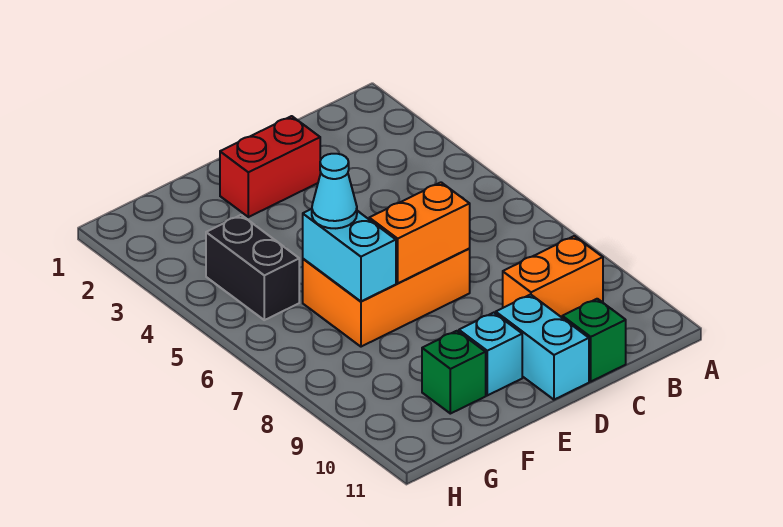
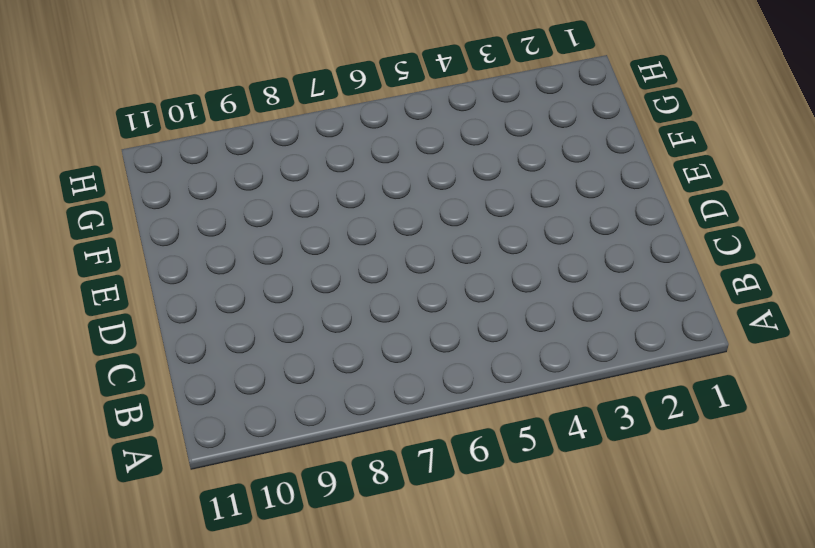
none -> orange 1x2 brick [503,236,603,317]
none -> green 1x1 brick [562,299,626,381]

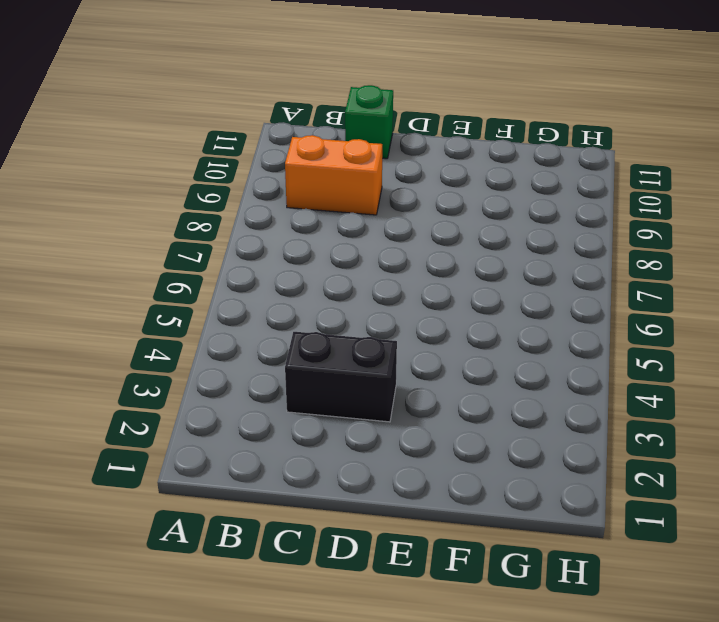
black 1x2 brick [285,332,397,422] -> black 1x2 brick turned to [206,215,299,320]
none -> red 1x2 brick [220,116,320,217]
none -> orange 2x3 brick [303,249,470,347]

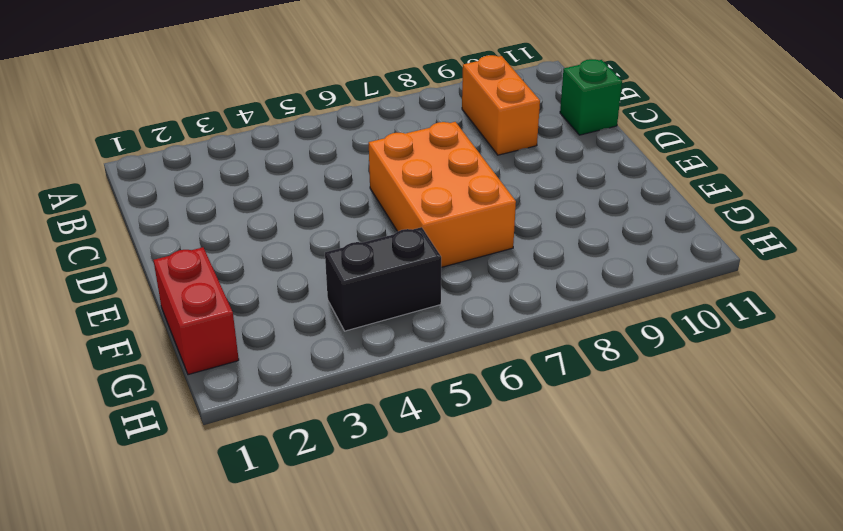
red 1x2 brick [154,247,239,375] -> red 1x2 brick moved to [220,116,320,217]
none -> cyan 1x2 brick [496,294,589,400]
none -> cyan 1x1 brick [459,313,522,395]

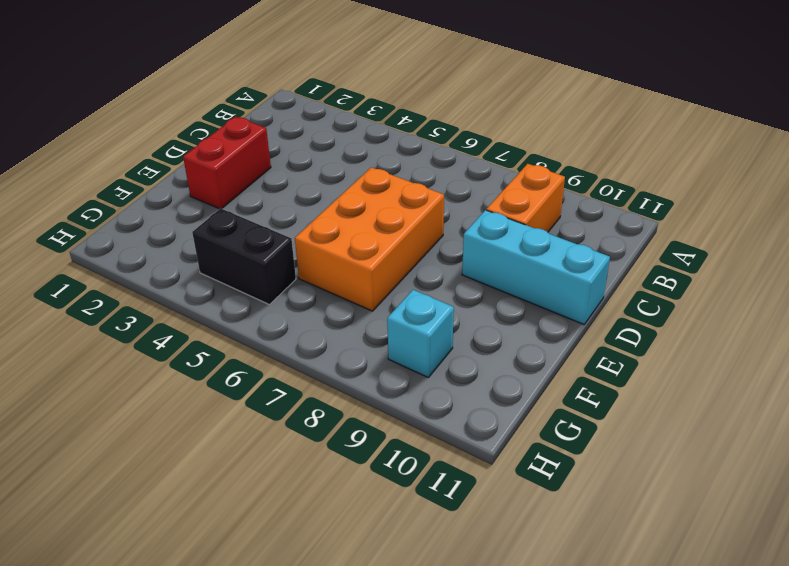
cyan 1x3 brick [462,210,610,324] -> cyan 1x2 brick [496,294,589,400]
cyan 1x1 brick [387,290,454,377] -> cyan 1x1 brick moved to [459,313,522,395]
none -> green 1x1 brick [562,299,626,381]
none -> green 1x1 brick [422,331,486,414]

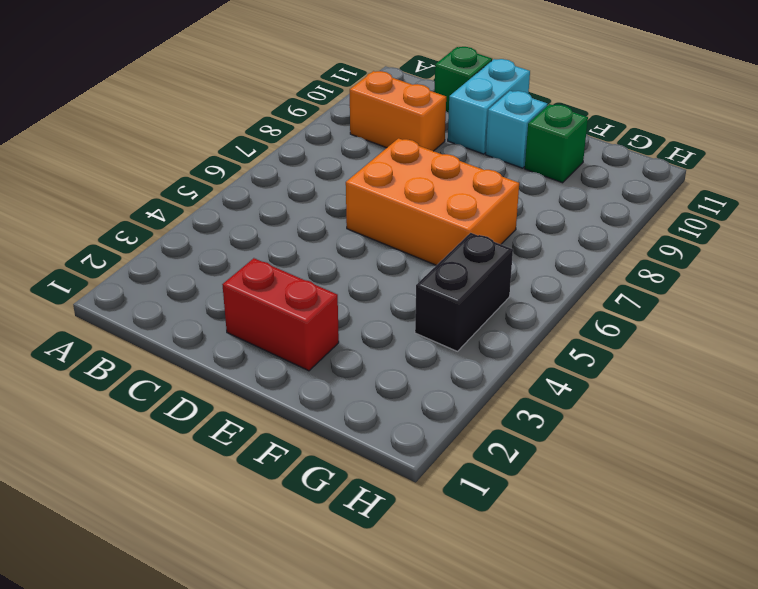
none -> orange 1x2 brick [369,182,470,283]
none -> cyan 1x2 brick [303,209,396,302]

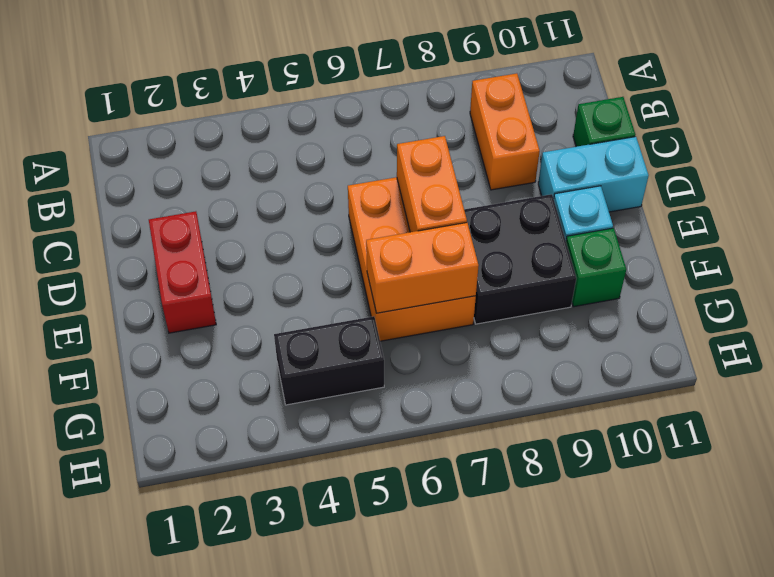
black 2x2 brick [464,194,576,324] -> none
orange 1x2 brick [366,223,479,313] -> cyan 1x2 brick [303,209,396,302]
none -> cyan 1x1 cone [312,154,357,228]

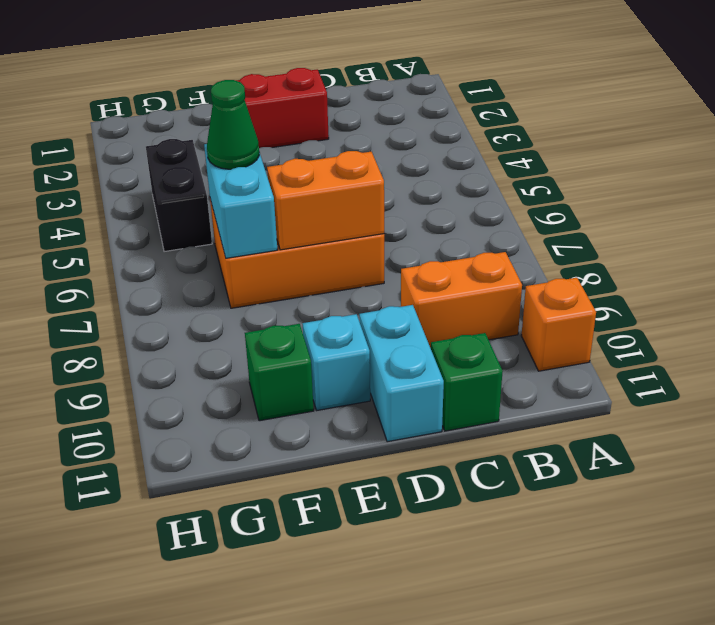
orange 1x1 brick [521,278,596,371] -> none
green 1x1 cone [207,80,259,169] -> cyan 1x1 cone [312,154,357,228]

